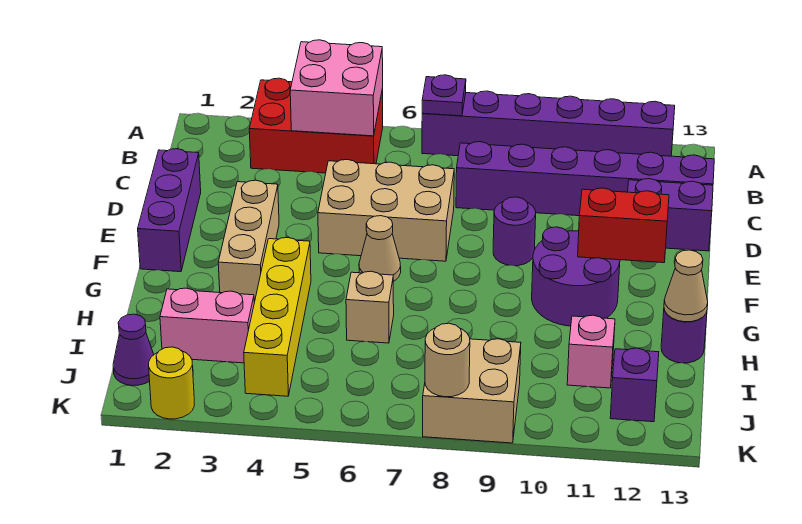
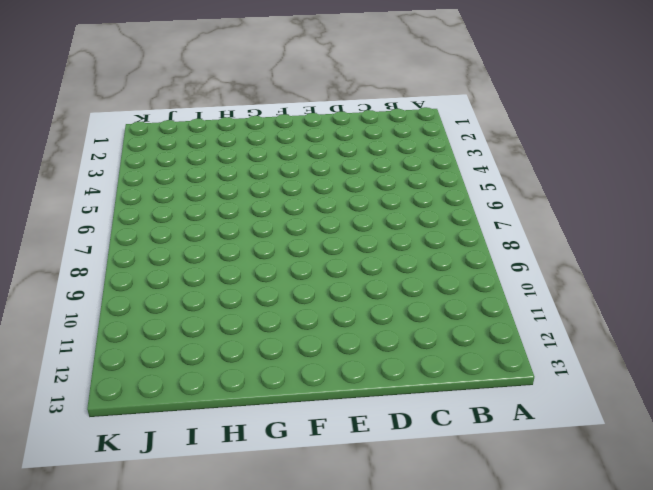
none -> red 2x3 brick [249,78,383,173]
none -> purple 1x6 brick [422,91,675,156]
none -> purple 1x6 brick [456,142,714,216]

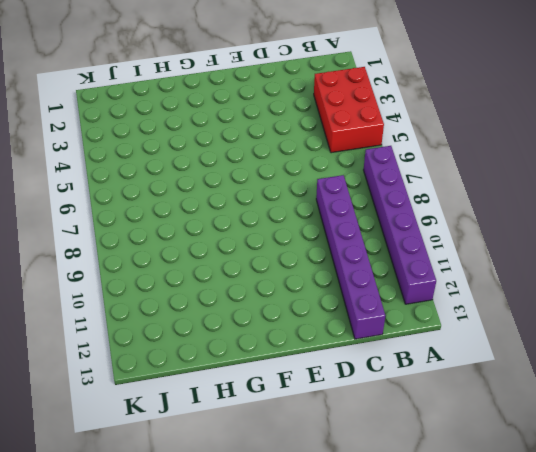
none -> purple 1x3 brick [138,149,201,272]
none -> tan 2x3 brick [318,160,454,261]
none -> purple 1x2 brick [628,179,713,251]

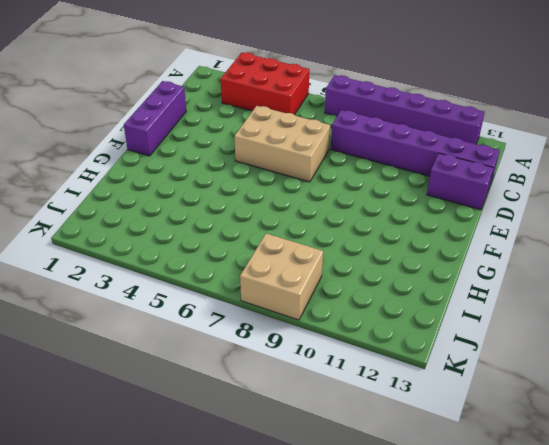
none -> tan 1x3 brick [218,180,279,302]
none -> purple 1x1 round brick [493,197,536,266]
none -> tan 1x1 cone [359,216,401,281]

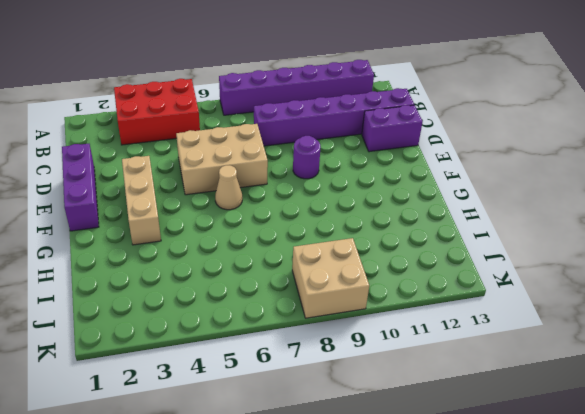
none -> purple 2x2 round brick [532,227,620,326]
none -> yellow 1x4 brick [244,238,311,396]
none -> tan 1x1 brick [346,271,394,343]

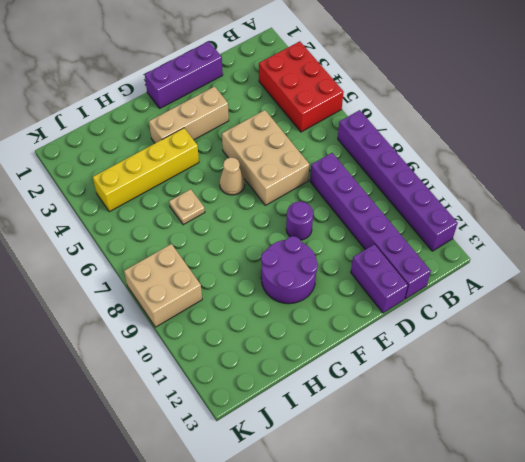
tan 1x1 plate [169,189,205,225] -> tan 1x1 brick [346,271,394,343]
none -> purple 1x1 round brick [661,310,707,363]
none -> pink 1x2 brick [160,288,254,363]
none -> pink 1x1 brick [567,315,615,388]

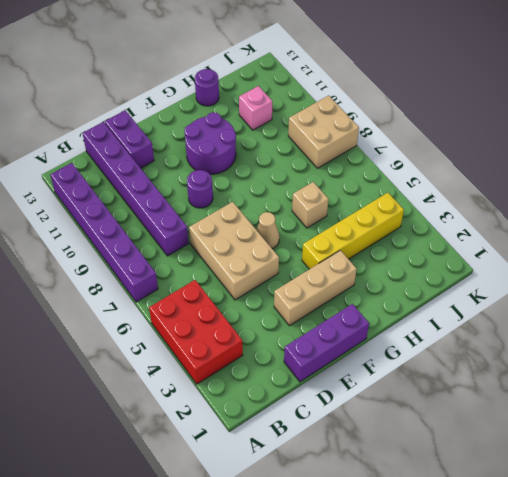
none -> pink 1x2 brick [160,288,254,363]
none -> purple 1x1 cone [113,314,154,386]
none -> purple 1x1 brick [610,348,659,422]

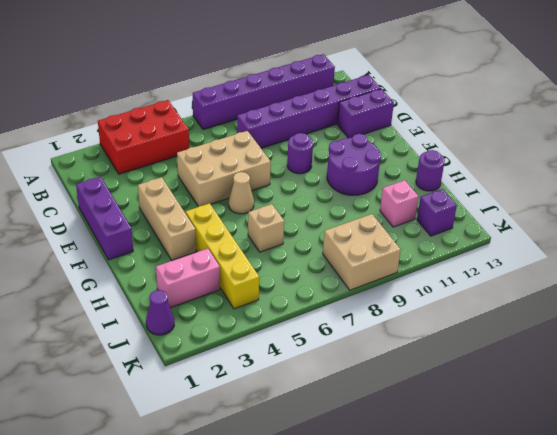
none -> yellow 1x1 round brick [149,347,194,419]
none -> pink 2x2 brick [290,40,383,136]
none -> purple 1x1 plate [422,75,466,116]

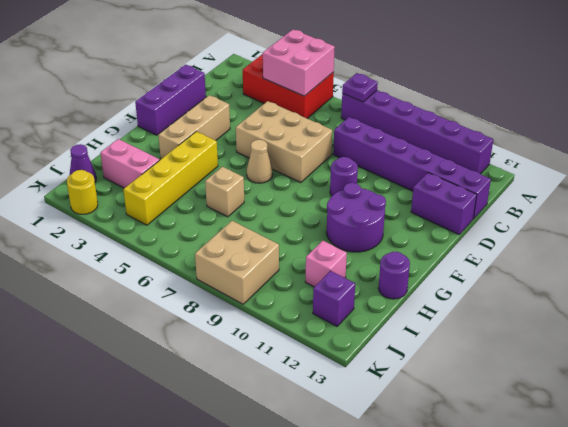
none -> red 1x2 brick [578,188,669,263]
none -> tan 1x1 cone [664,250,708,322]
none -> tan 1x1 round brick [425,323,470,397]

